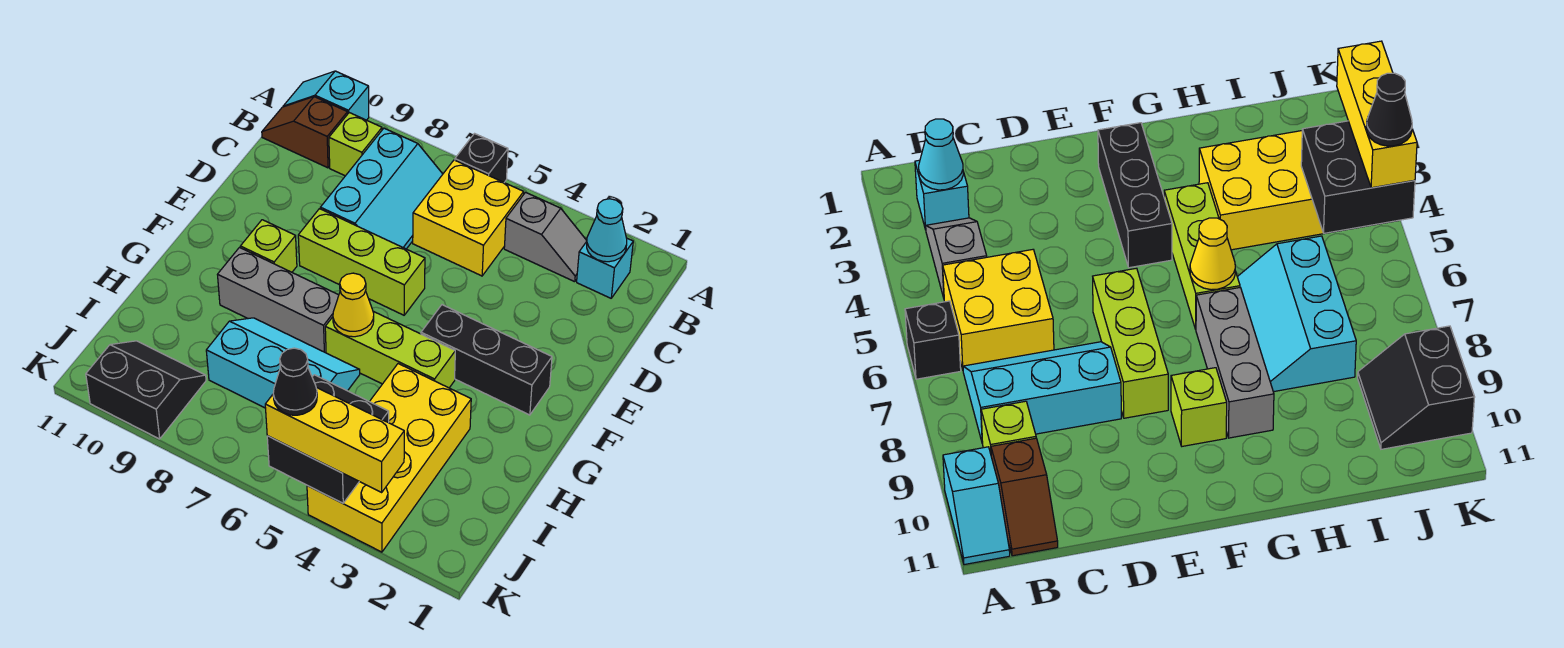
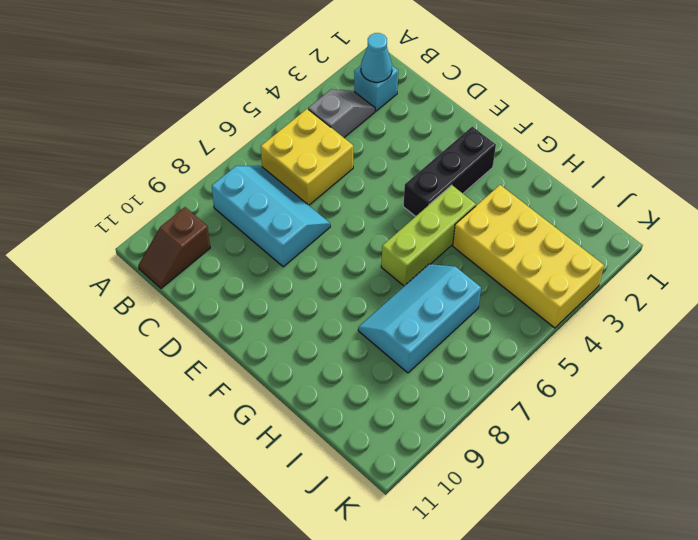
none -> black 1x1 brick [455,134,508,182]
none -> cyan 1x2 slope [283,71,369,120]
none -> lime 1x1 brick [329,113,382,176]

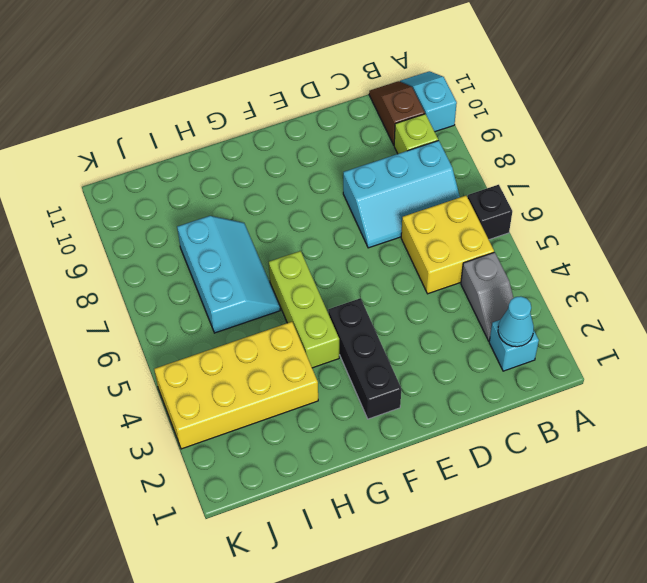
none -> lime 1x3 brick [298,209,425,315]
none -> lime 1x1 brick [240,220,297,272]
none -> grey 1x3 brick [217,248,339,353]

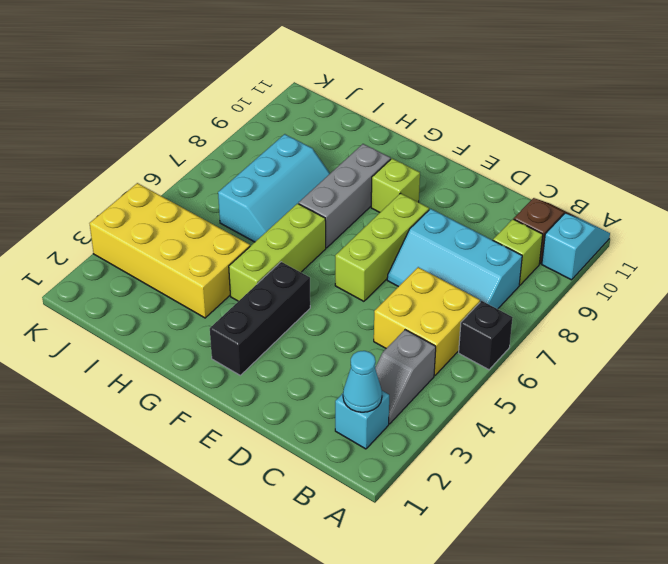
none -> black 2x2 slope [86,341,206,439]
none -> yellow 1x1 cone [333,273,374,337]
none -> black 2x2 brick [267,375,389,503]

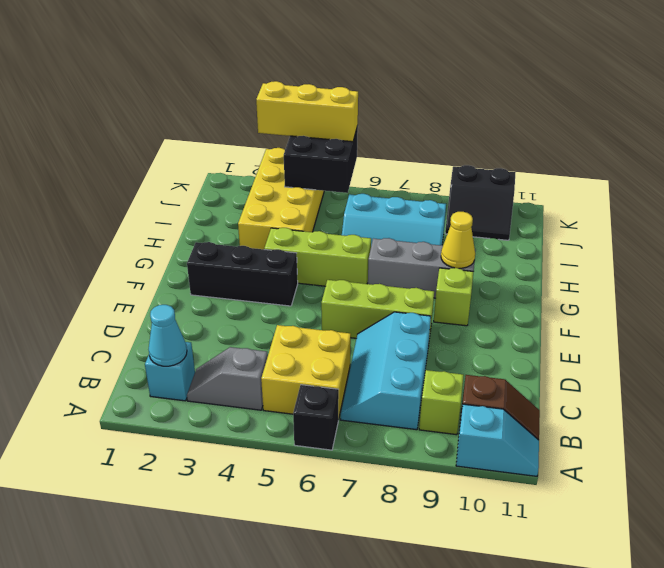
yellow 1x1 cone [441,212,475,268] -> yellow 1x1 cone moved to [333,273,374,337]
none -> black 1x1 cone [273,348,317,415]

